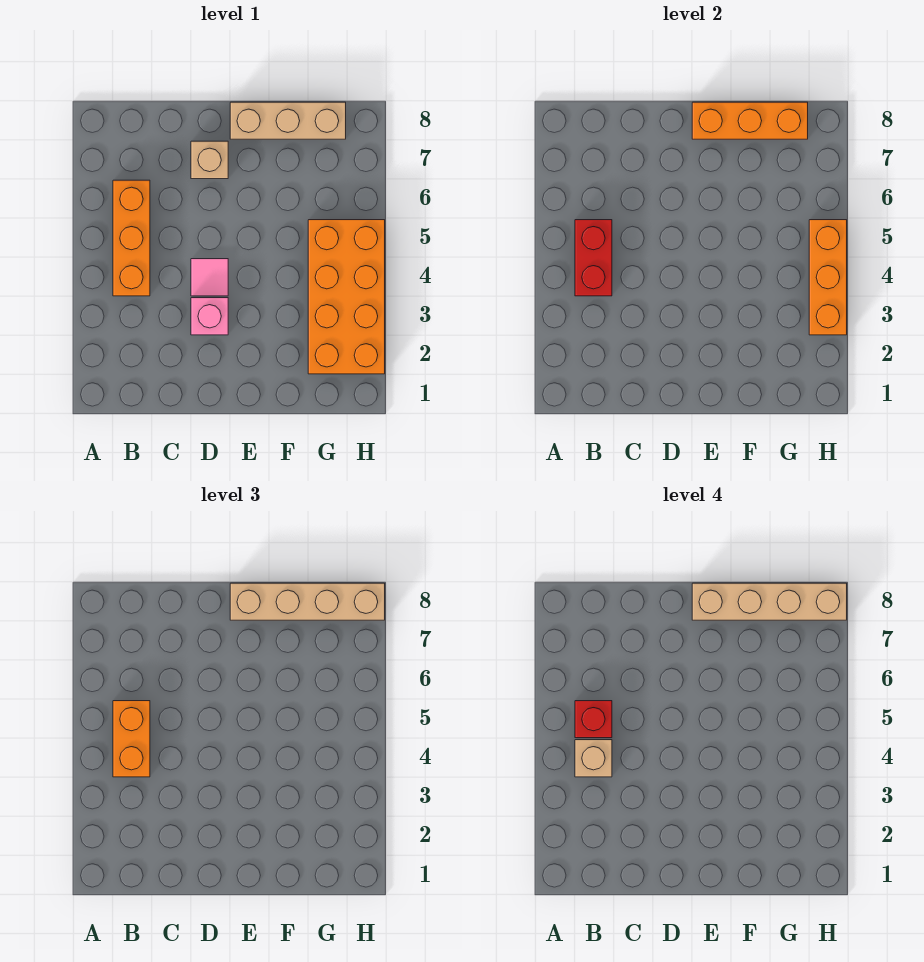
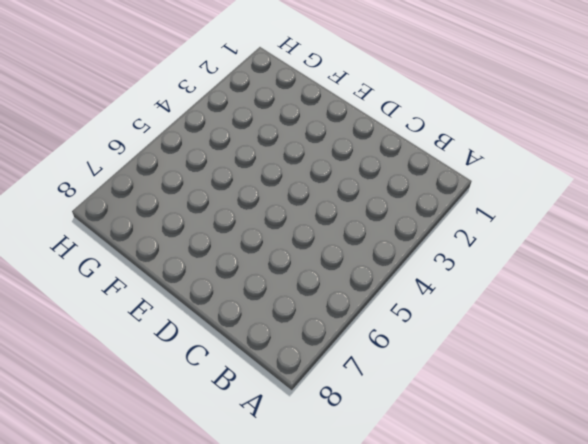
none -> orange 1x3 brick [113,180,150,296]
none -> pink 1x1 brick [191,298,228,335]
none -> pink 1x1 tile [191,259,228,296]

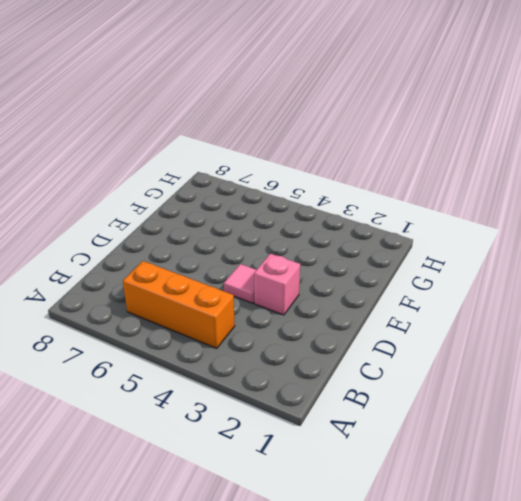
none -> tan 1x1 brick [191,141,228,179]
none -> tan 1x3 brick [230,102,346,139]
none -> orange 2x4 brick [308,220,385,374]

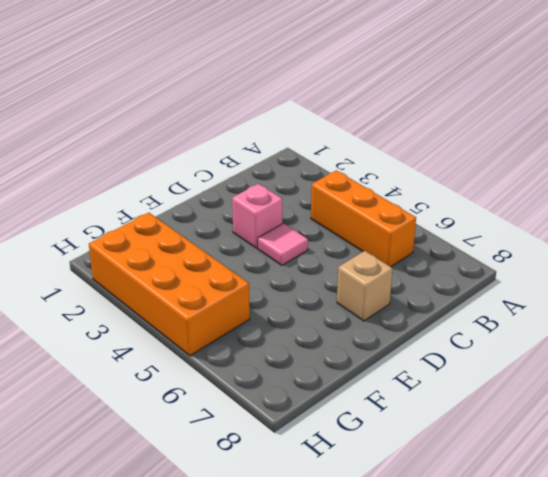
none -> tan 1x3 brick [230,102,346,139]
none -> red 1x2 brick [575,220,612,296]
none -> orange 1x3 brick [692,102,808,139]

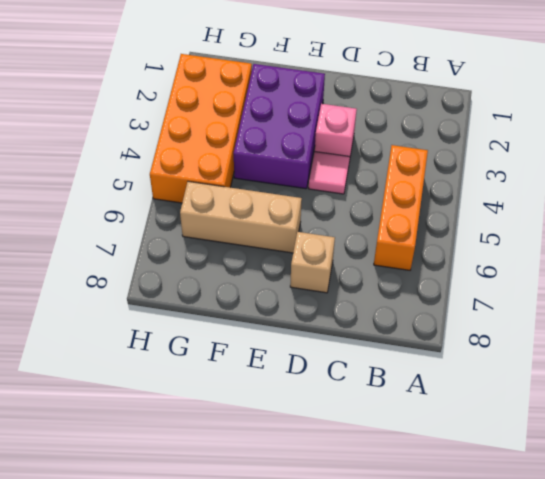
purple 2x3 brick [234,64,325,189] -> none
tan 1x3 brick [180,181,302,253] -> tan 1x3 brick moved to [230,102,346,139]
none -> red 1x2 brick [575,220,612,296]
none -> orange 1x3 brick [692,102,808,139]
none -> orange 1x3 brick [809,220,847,335]

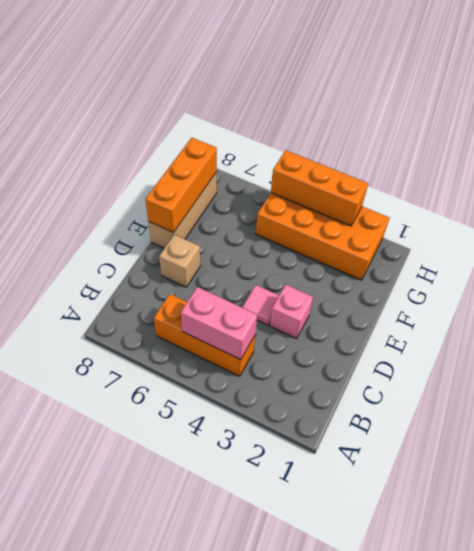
pink 1x2 brick [181,287,257,360] -> red 1x2 brick [575,220,612,296]
none -> orange 1x2 brick [113,701,150,777]
none -> tan 1x4 brick [230,583,385,620]
none -> tan 1x1 brick [575,740,612,777]

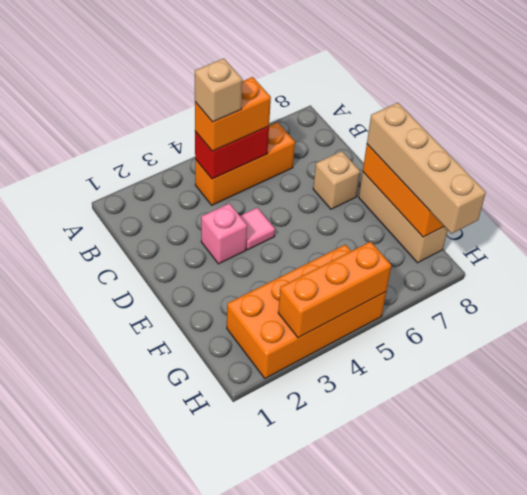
none -> red 1x1 brick [575,701,612,738]
none -> tan 1x4 brick [692,583,847,620]

